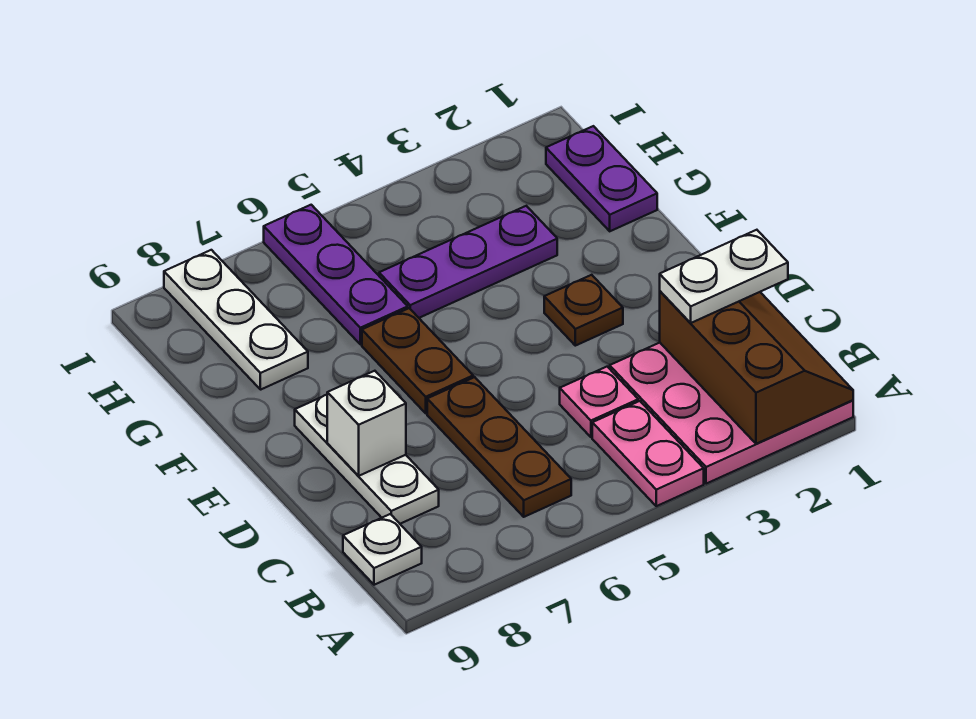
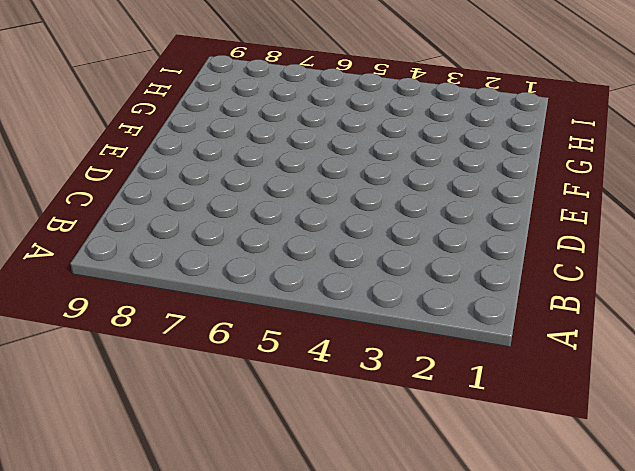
none -> pink 3x3 plate [610,343,853,484]
none -> pink 1x2 plate [592,401,704,506]
none -> brown 1x3 plate [427,377,571,517]

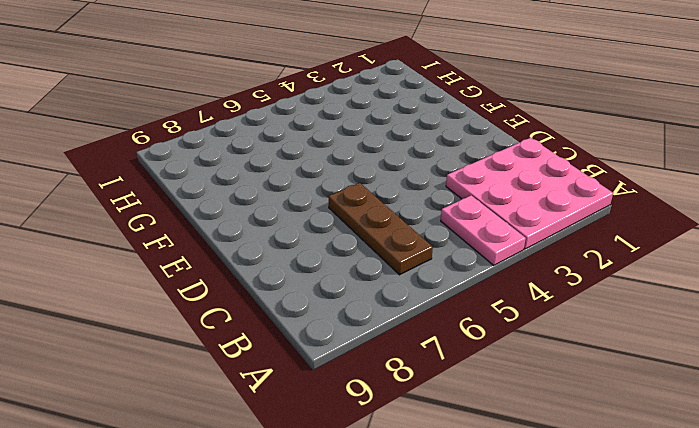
none -> white 1x1 plate [343,514,422,585]
none -> pink 1x1 plate [560,367,638,437]
none -> white 1x3 plate [295,395,439,524]

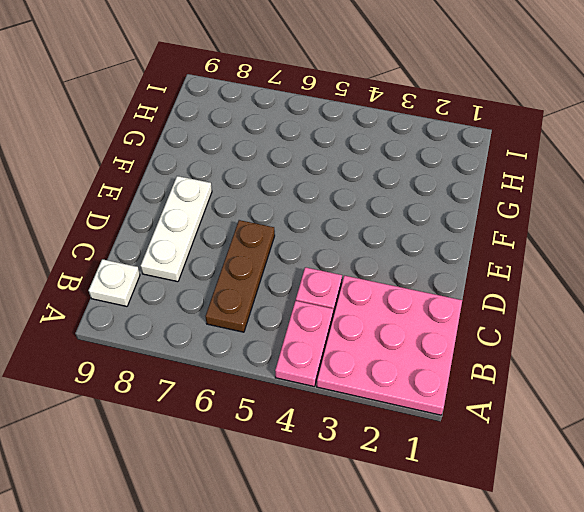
none -> brown 1x1 plate [544,275,623,346]
none -> brown 1x2 plate [362,308,473,413]
none -> purple 1x2 plate [546,126,657,231]

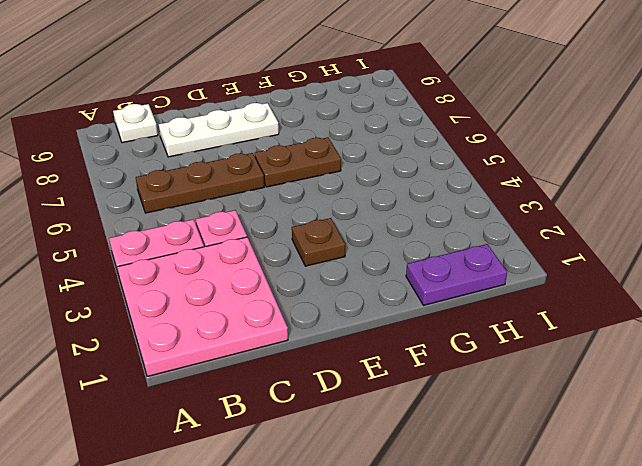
none -> purple 1x3 plate [379,206,557,318]
none -> purple 1x3 plate [264,205,408,344]
none -> white 1x3 plate [164,250,308,390]

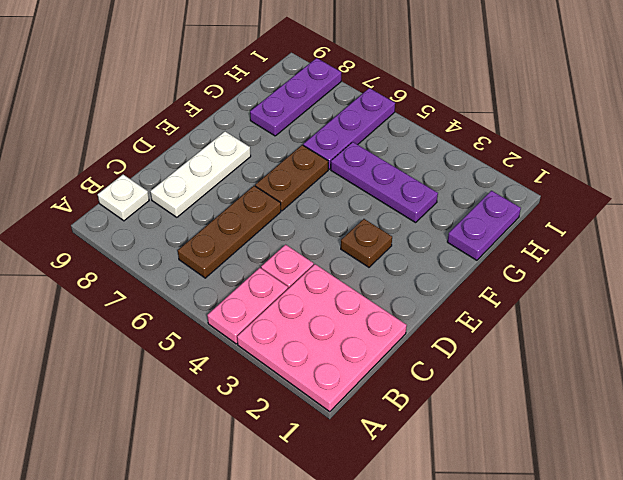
purple 1x3 plate [250,58,341,136] -> white 1x3 plate [164,250,308,390]
none -> brown 2x3 slope [660,291,853,444]
none -> white 1x1 brick [327,371,406,476]
none -> white 1x2 plate [660,230,788,323]

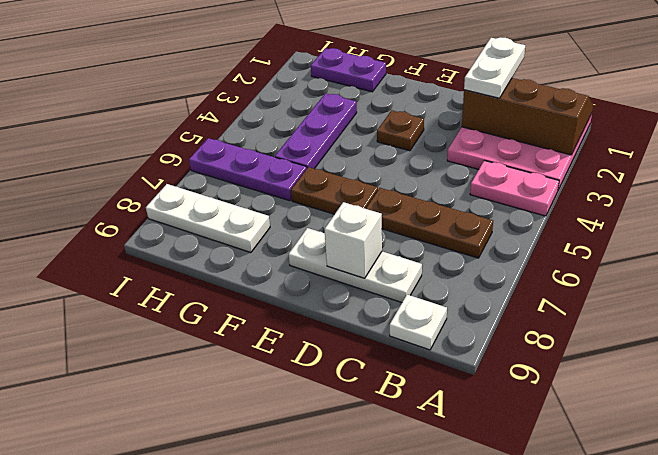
none -> pink 1x1 plate [560,367,638,437]

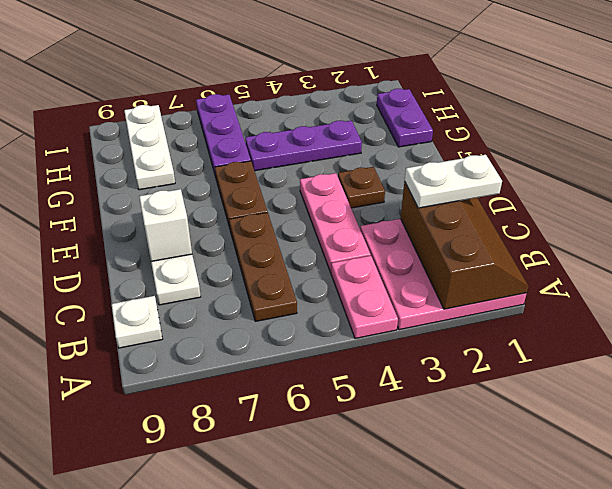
pink 1x3 plate [300,173,371,272] -> pink 1x1 plate [560,367,638,437]

